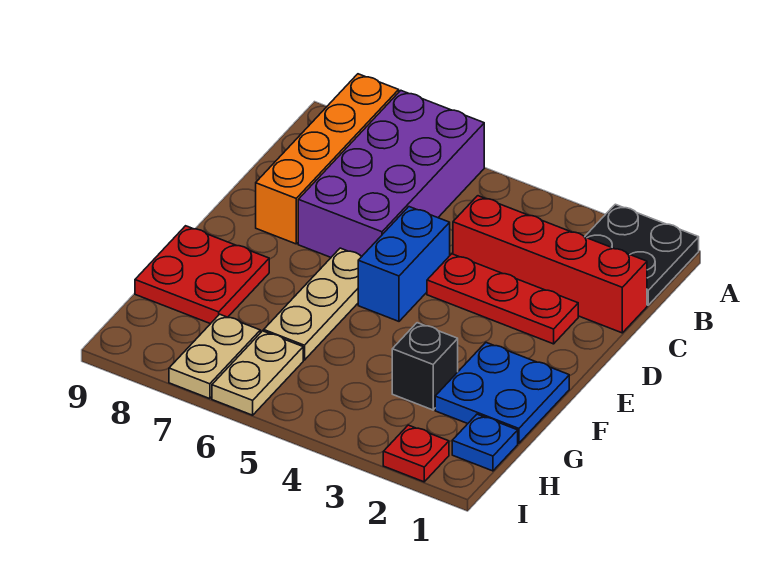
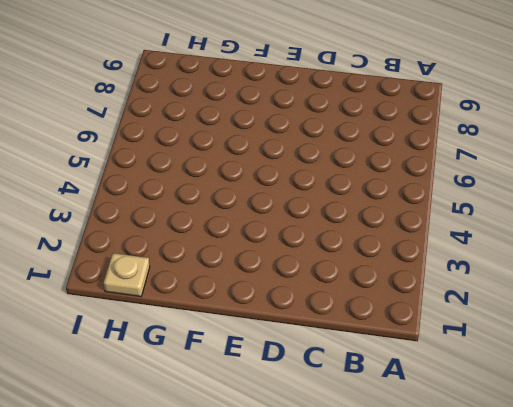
tan 1x1 plate [104,253,150,296] -> blue 1x1 plate [452,414,518,471]
none -> black 2x2 plate [585,204,699,305]
none -> purple 2x4 brick [298,91,484,257]
none -> orange 1x4 brick [256,74,399,244]

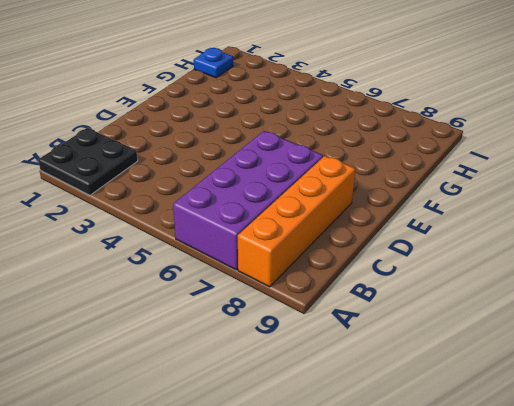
none -> red 1x4 brick [453,196,647,333]
none -> red 1x3 plate [427,254,578,344]
none -> blue 1x2 brick [358,207,450,321]

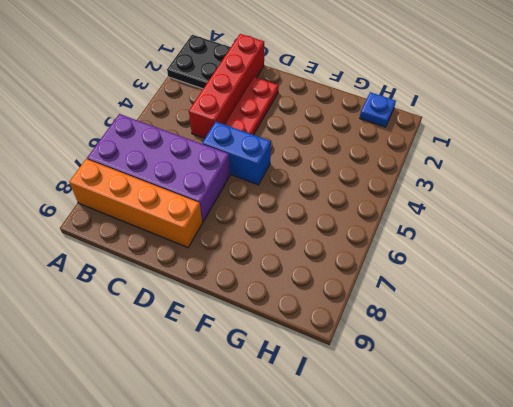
none -> tan 1x3 plate [264,248,362,360]
none -> blue 2x2 plate [435,343,569,443]
none -> red 2x2 plate [135,226,269,324]

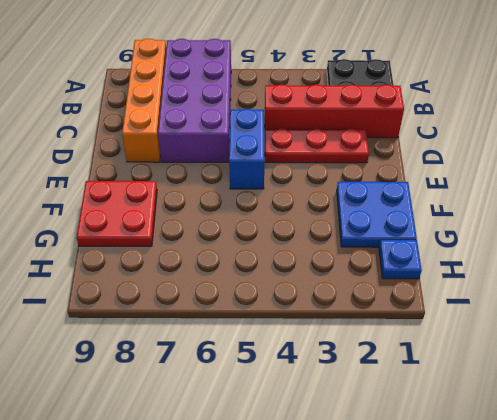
none -> tan 1x3 plate [264,248,362,360]
none -> black 1x1 brick [392,323,458,410]
none -> tan 1x2 plate [212,331,303,415]

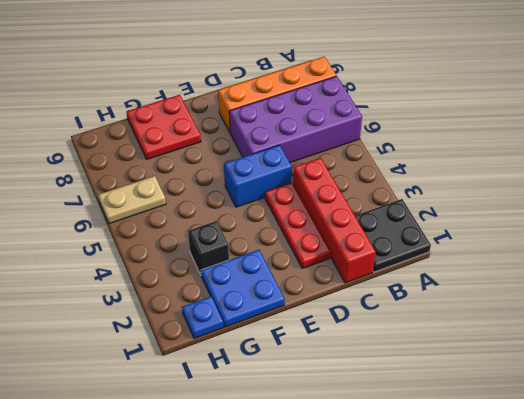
none -> tan 1x3 plate [264,248,362,360]
none -> tan 1x2 plate [169,314,260,399]
none -> red 1x1 plate [383,425,449,482]

